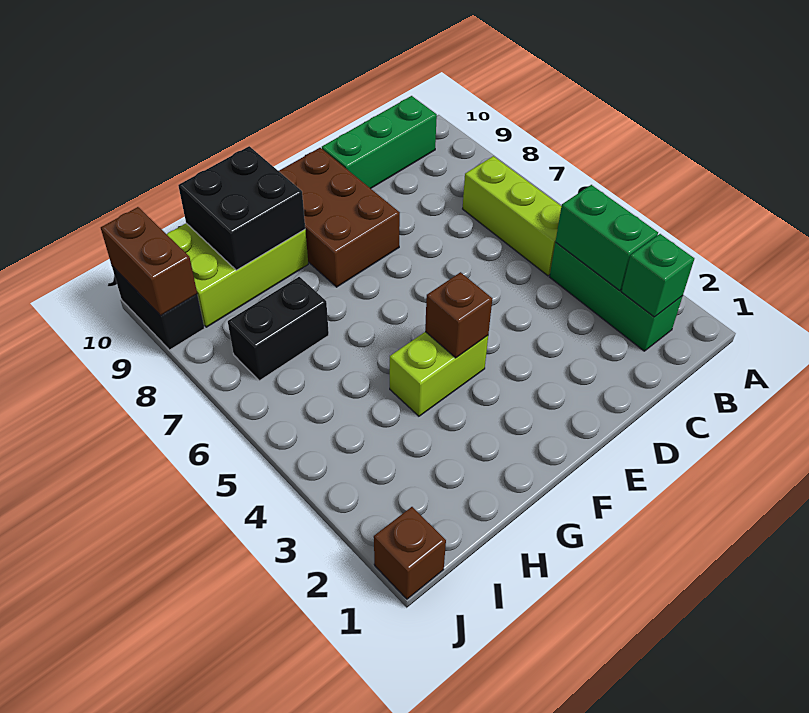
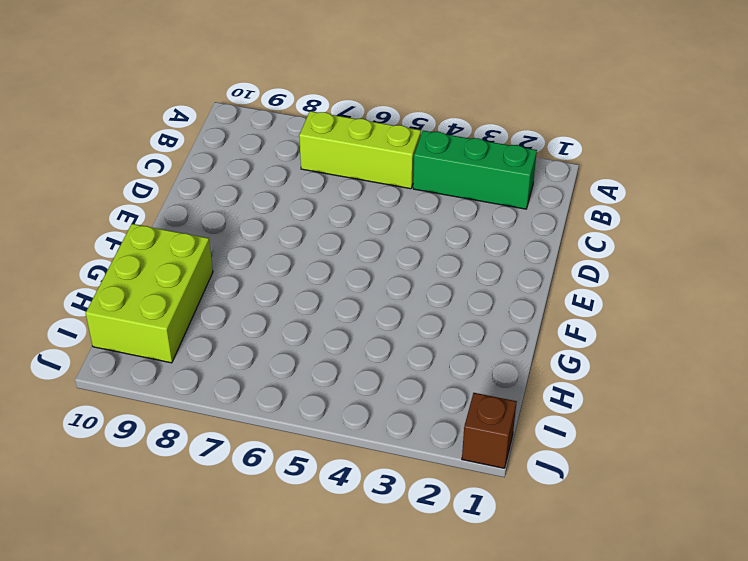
none -> green 1x3 brick [322,96,437,189]
none -> brown 2x3 brick [279,148,400,287]
none -> lime 1x2 brick [390,332,488,416]

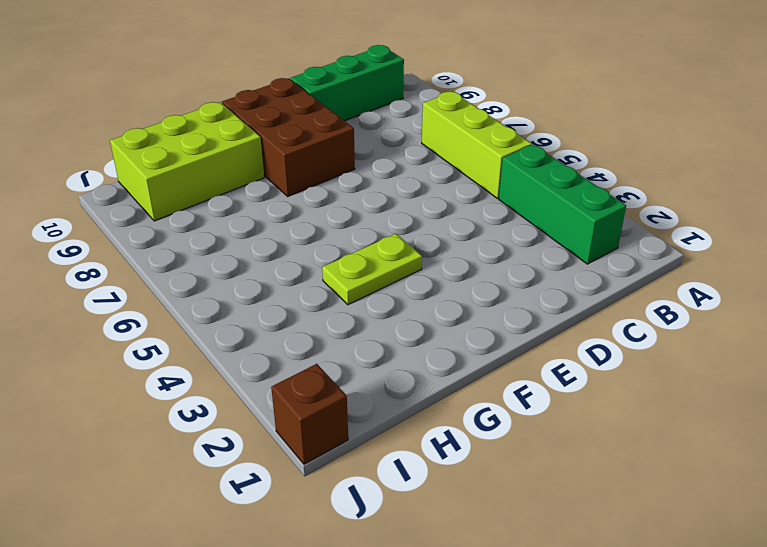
lime 1x2 plate [322,234,422,305] -> lime 1x2 brick [390,332,488,416]
none -> black 1x2 brick [228,277,329,381]
none -> black 1x2 brick [112,266,204,350]
none -> green 1x1 brick [621,234,694,317]

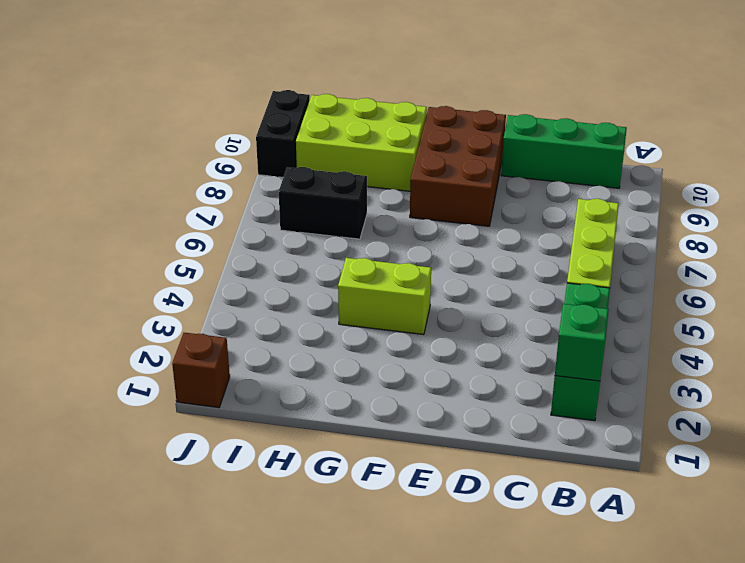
none -> green 1x2 brick [556,185,658,290]
none -> brown 1x1 brick [425,272,492,358]
none -> black 2x2 brick [178,146,305,270]

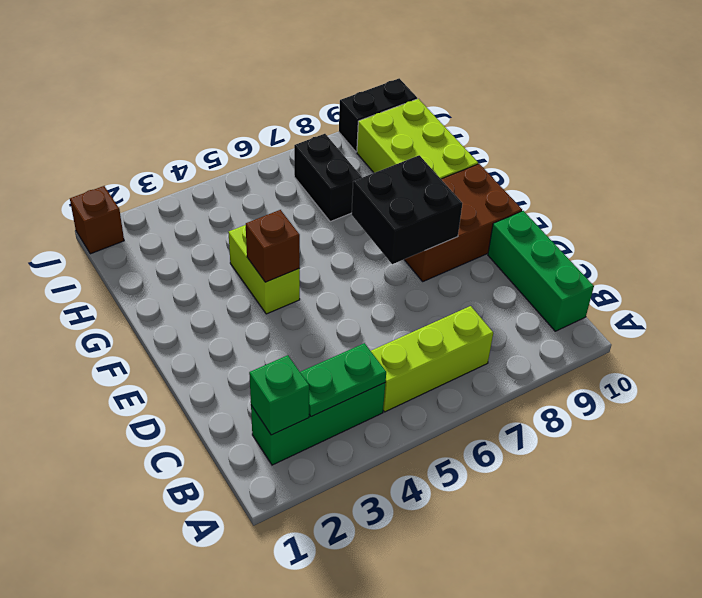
green 1x2 plate [300,343,386,417] -> green 1x2 brick [556,185,658,290]
black 2x2 brick [352,155,462,264] -> black 2x2 brick moved to [178,146,305,270]
none -> brown 1x2 brick [101,207,197,316]

